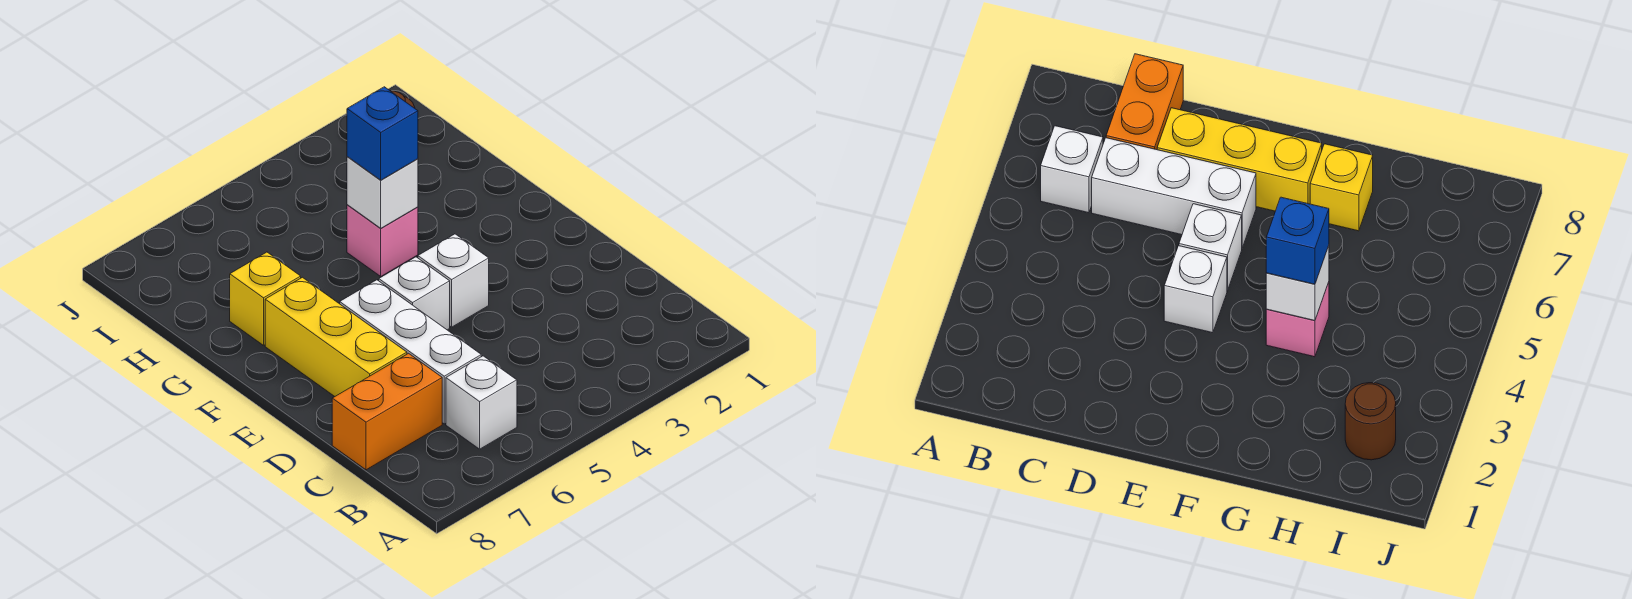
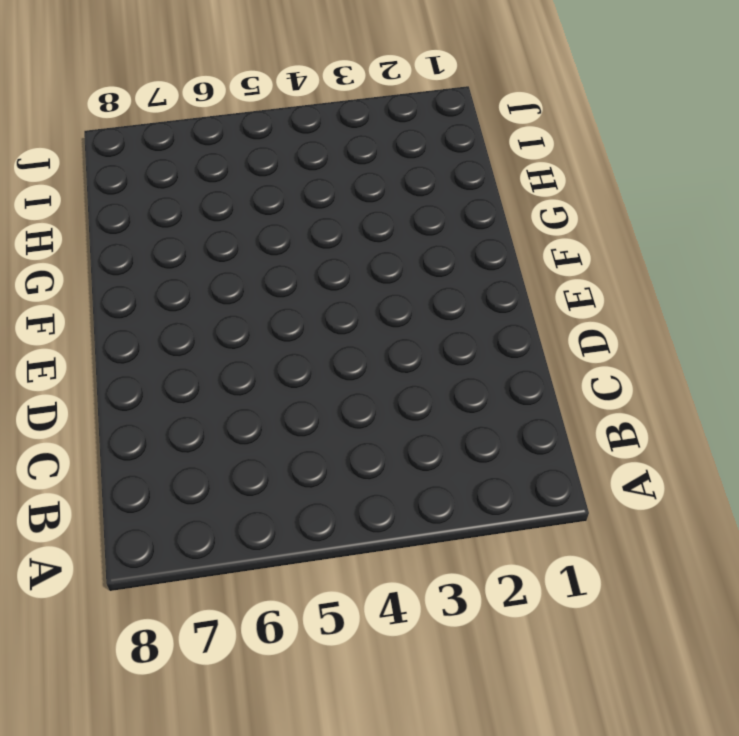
none -> white 1x1 brick [446,356,517,449]
none -> white 1x3 brick [340,280,481,424]

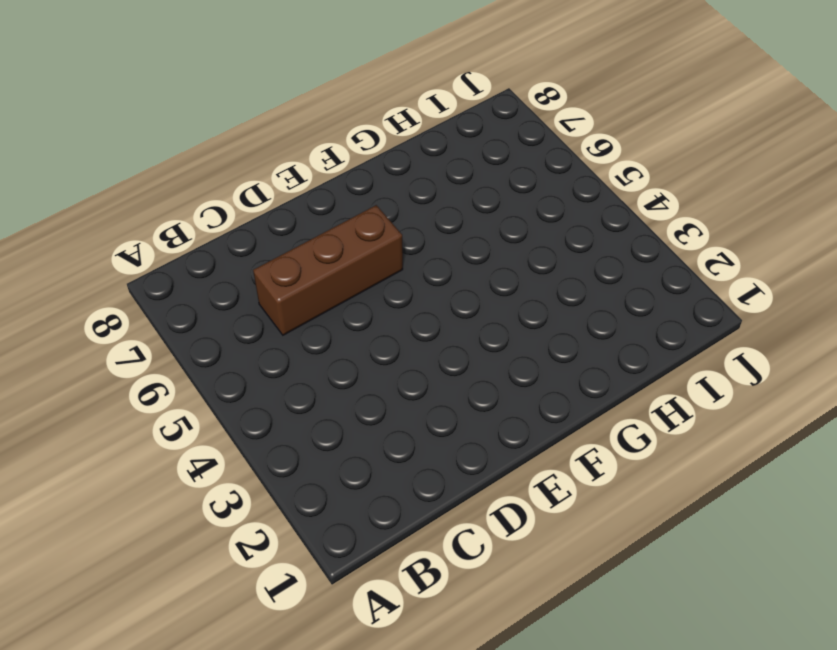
brown 1x3 brick [253,205,403,335] -> white 1x3 brick [340,280,481,424]
none -> white 1x1 brick [446,356,517,449]
none -> orange 1x2 brick [332,353,442,470]

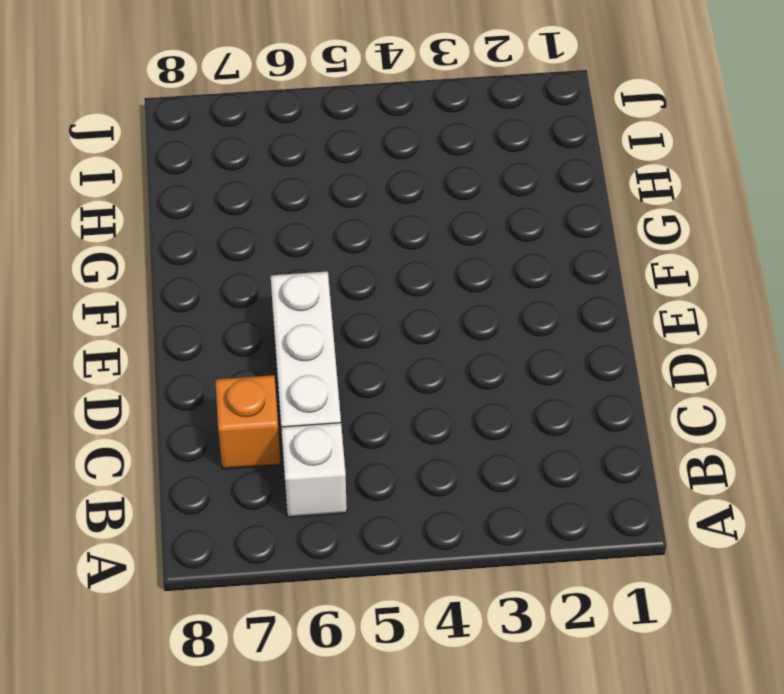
orange 1x1 brick [215,375,281,469] -> orange 1x2 brick [332,353,442,470]
none -> yellow 1x3 brick [265,277,407,396]
none -> white 1x1 brick [418,234,489,327]

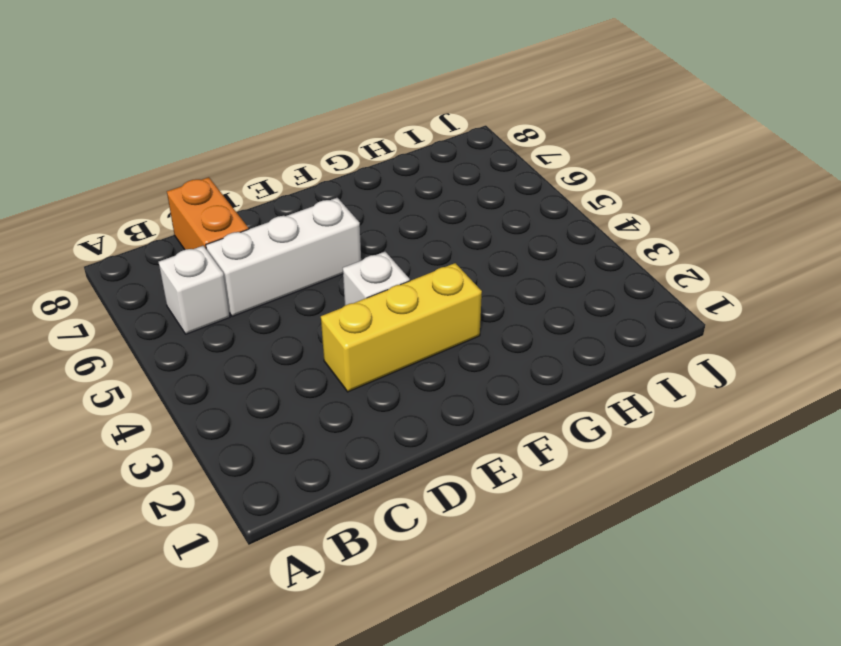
yellow 1x3 brick [321,263,482,392] -> yellow 1x3 brick moved to [265,277,407,396]
none -> white 1x1 brick [379,257,450,330]
none -> pink 1x1 brick [347,205,418,276]

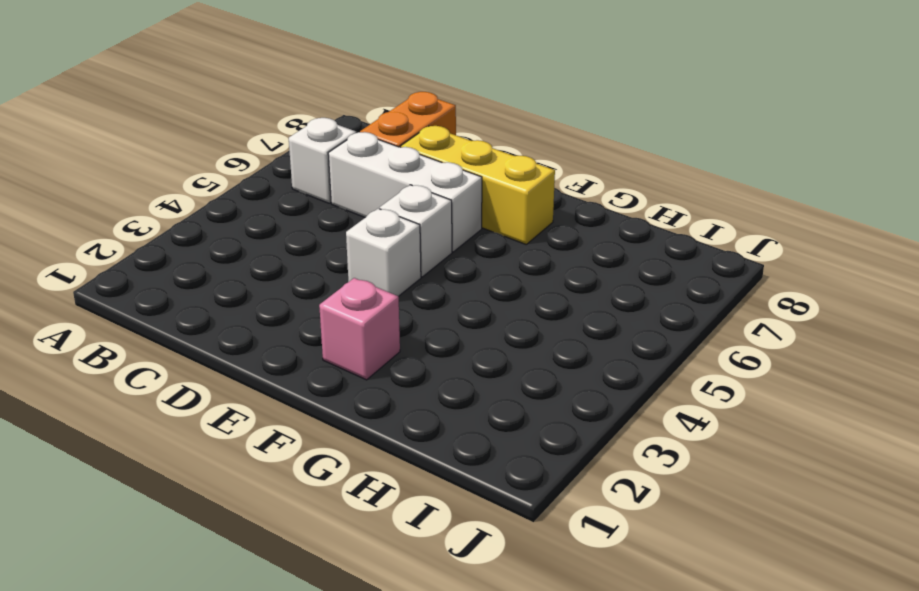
pink 1x1 brick [319,278,400,380] -> pink 1x1 brick moved to [347,205,418,276]
none -> yellow 1x1 brick [230,252,301,345]
none -> brown 1x1 round brick [1345,383,1396,460]

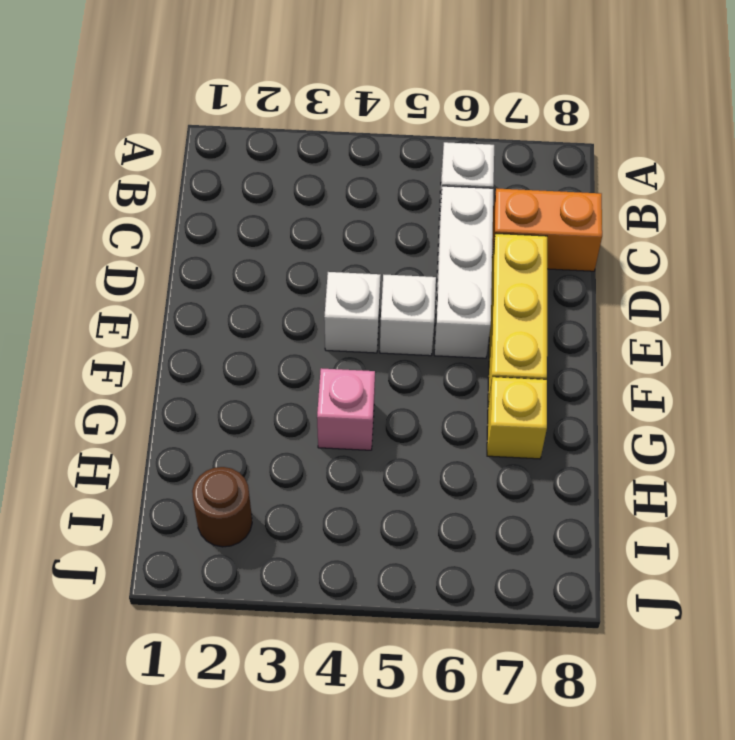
none -> white 1x1 brick [347,157,418,228]
none -> blue 1x1 brick [347,87,418,180]

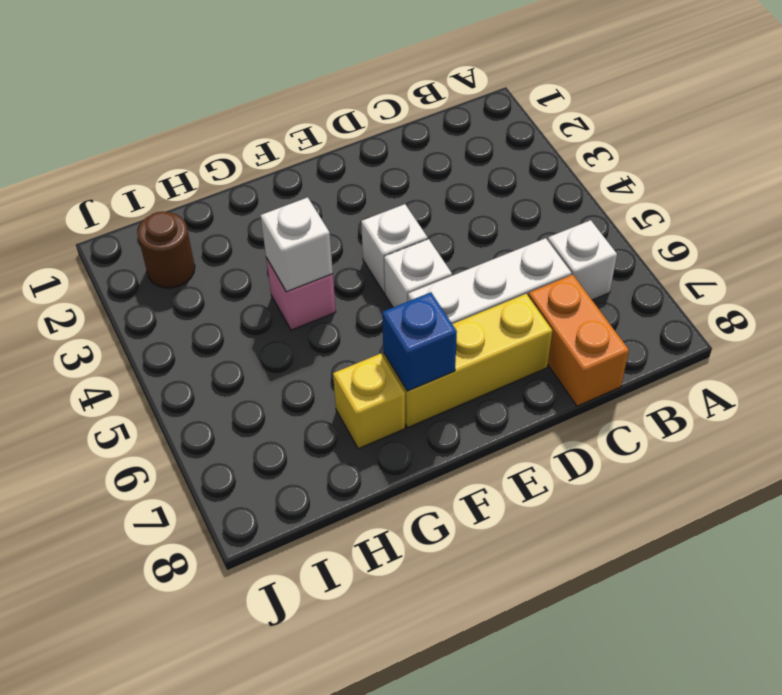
blue 1x1 brick [382,292,457,391] -> blue 1x1 brick moved to [347,87,418,180]

